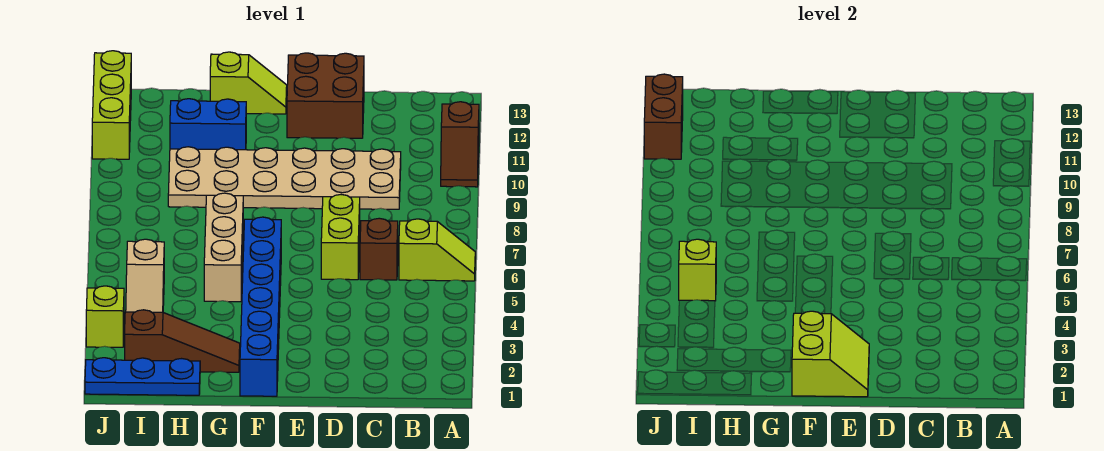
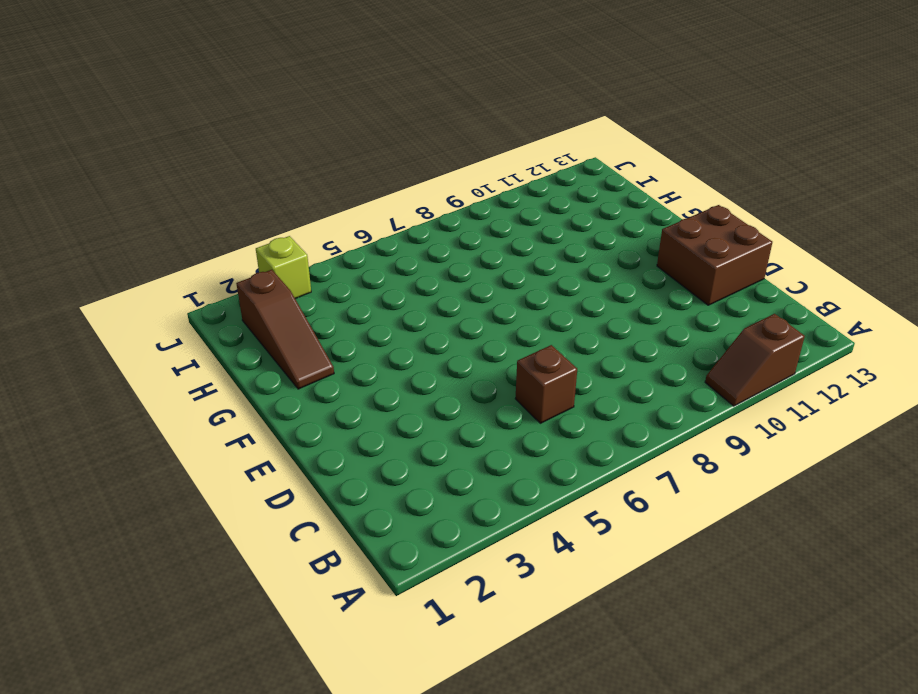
none -> lime 1x2 slope [399,219,475,281]
none -> tan 2x6 plate [168,147,401,209]
none -> lime 1x2 brick [321,195,360,280]

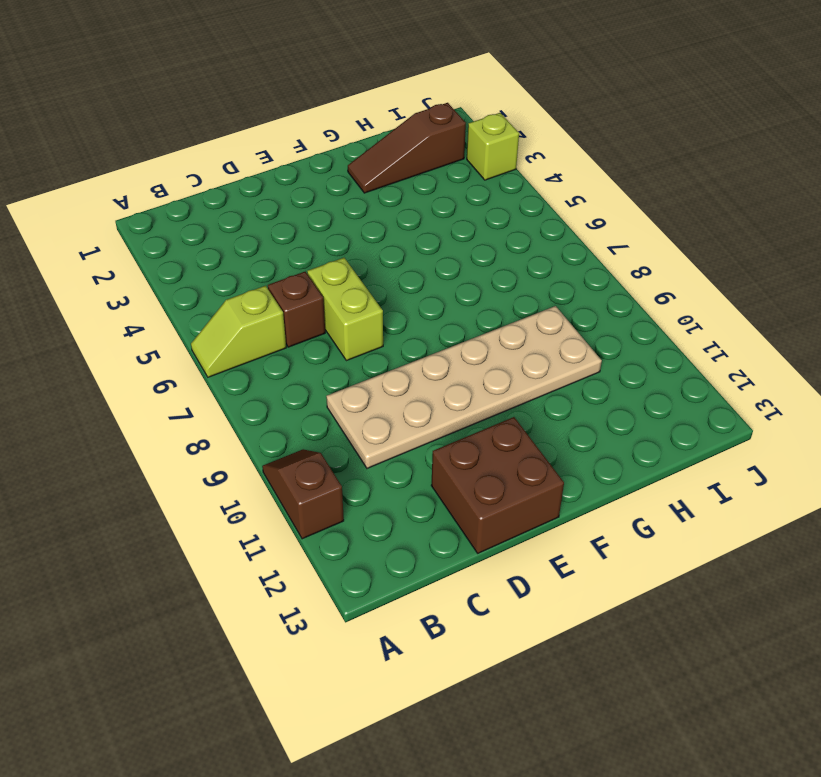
none -> blue 1x6 brick [240,217,281,396]
none -> lime 1x2 slope [210,52,287,114]
none -> tan 1x3 brick [204,193,243,302]

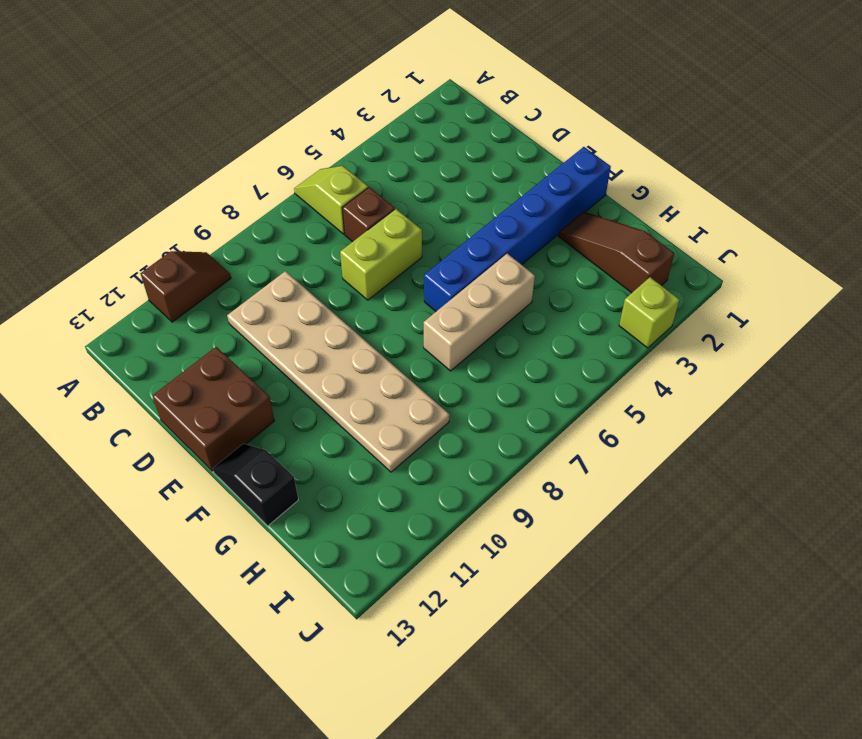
black 1x2 slope [213,444,298,526] -> lime 1x2 slope [210,52,287,114]
none -> blue 1x2 brick [170,99,246,150]
none -> blue 1x3 plate [85,358,200,395]
none -> tan 1x3 slope [126,239,164,312]

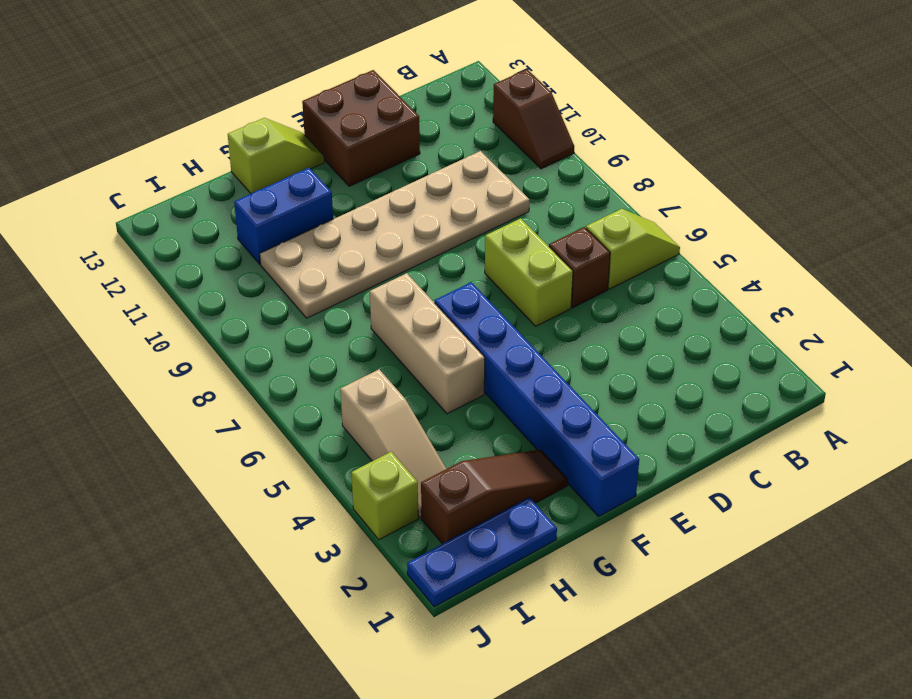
none -> lime 1x3 brick [92,51,131,159]
none -> lime 2x2 slope [792,311,869,397]
none -> lime 1x1 brick [679,239,716,301]

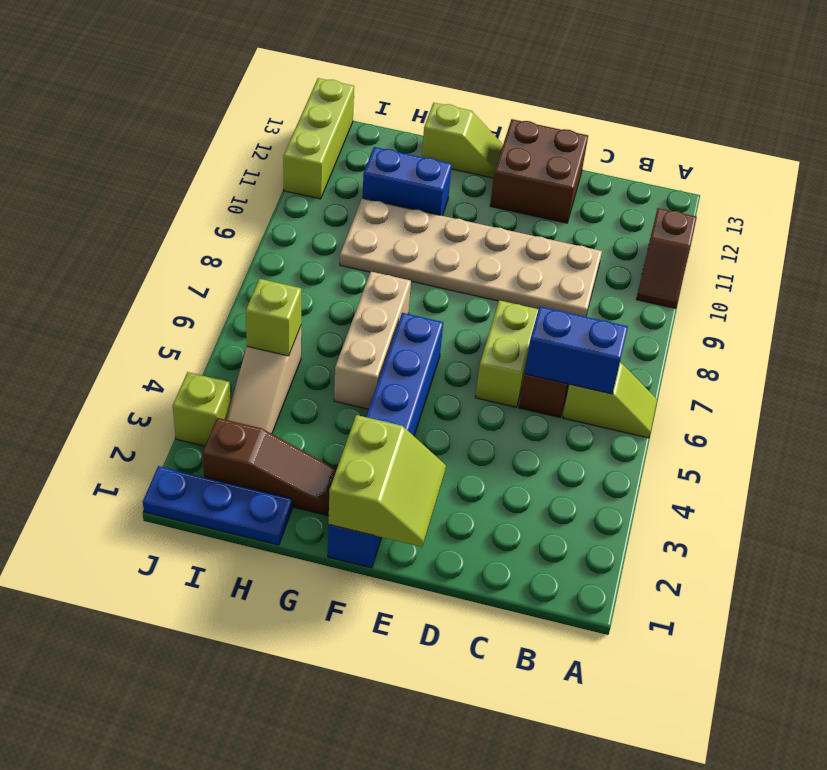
blue 1x2 brick [525,307,628,394] -> none
none -> brown 1x2 brick [644,74,683,159]

